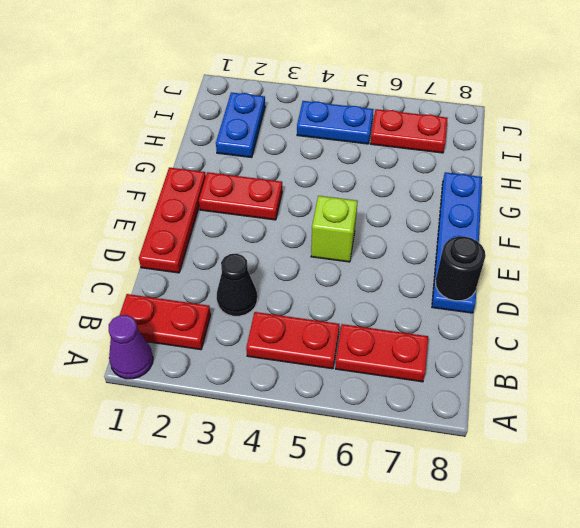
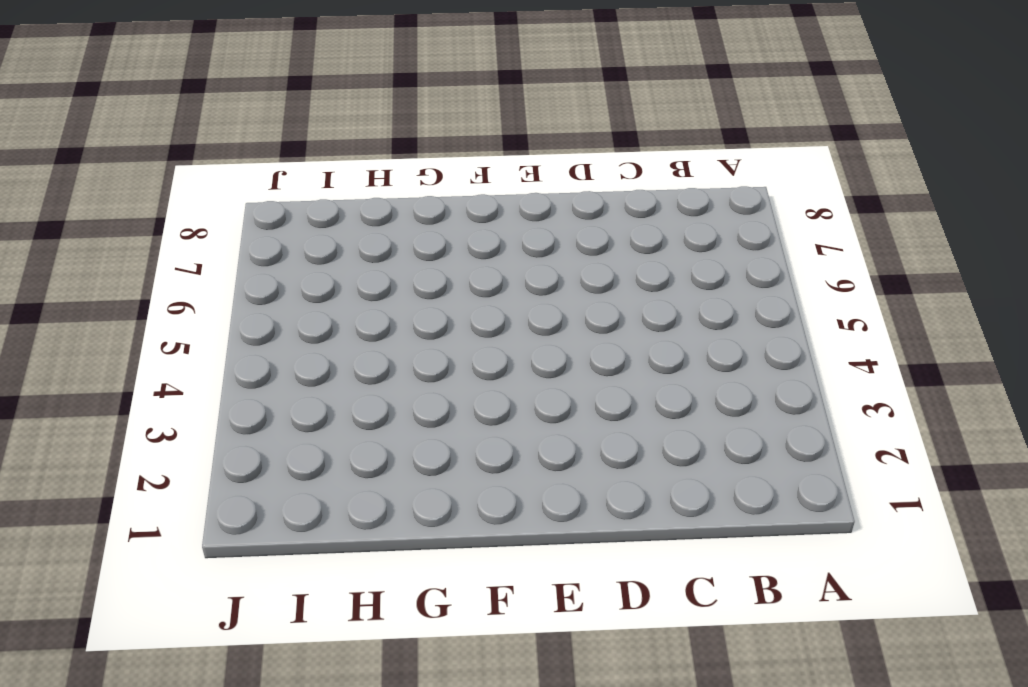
none -> purple 1x1 cone [109,315,153,379]
none -> red 1x2 plate [120,294,211,350]
none -> red 1x2 plate [246,312,339,369]

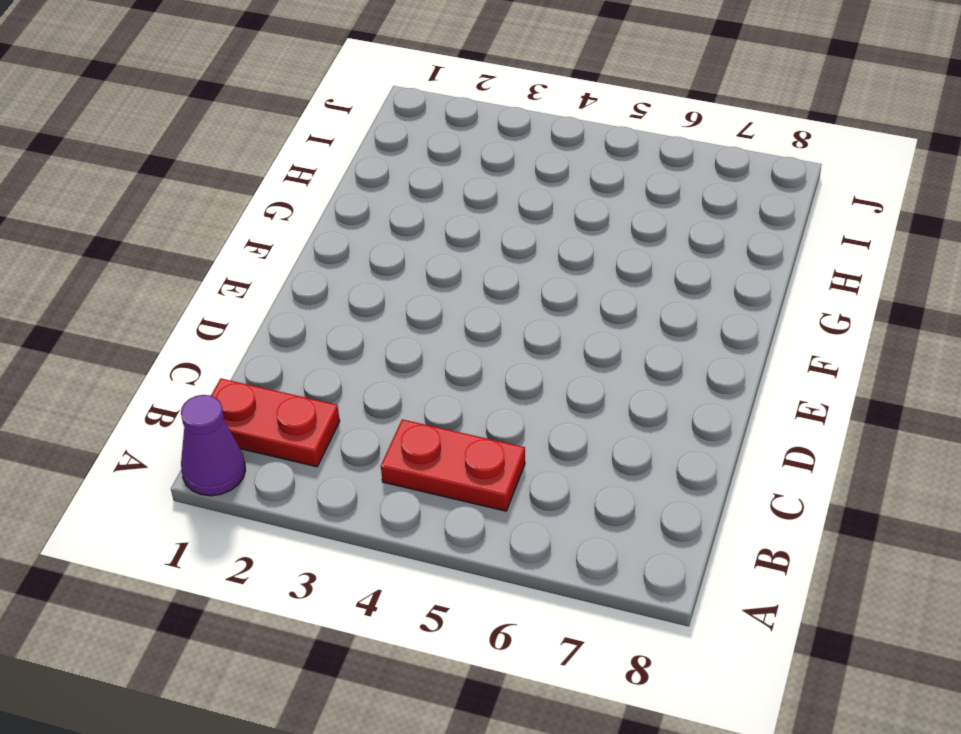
none -> red 1x2 plate [335,324,428,382]
none -> black 1x1 cone [217,254,257,316]
none -> red 1x3 plate [139,168,206,273]

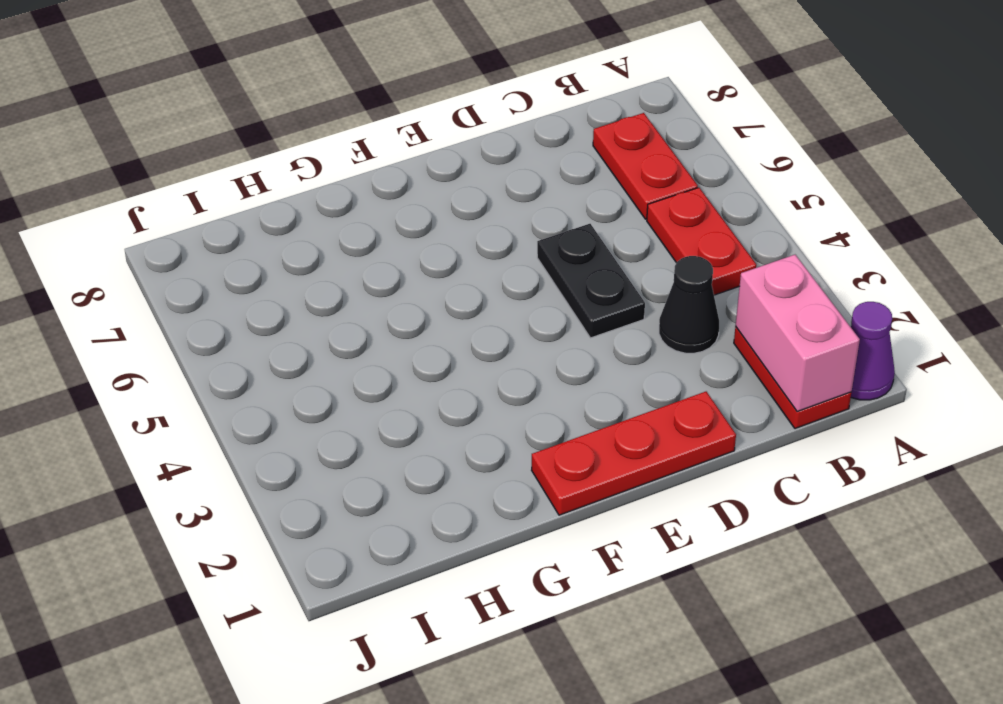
pink 1x2 brick [736,255,860,412] -> none
black 1x2 plate [537,224,645,338] -> none
none -> blue 1x4 plate [432,172,482,313]
none -> lime 1x1 brick [311,196,358,262]
none -> red 1x2 plate [199,172,282,220]

